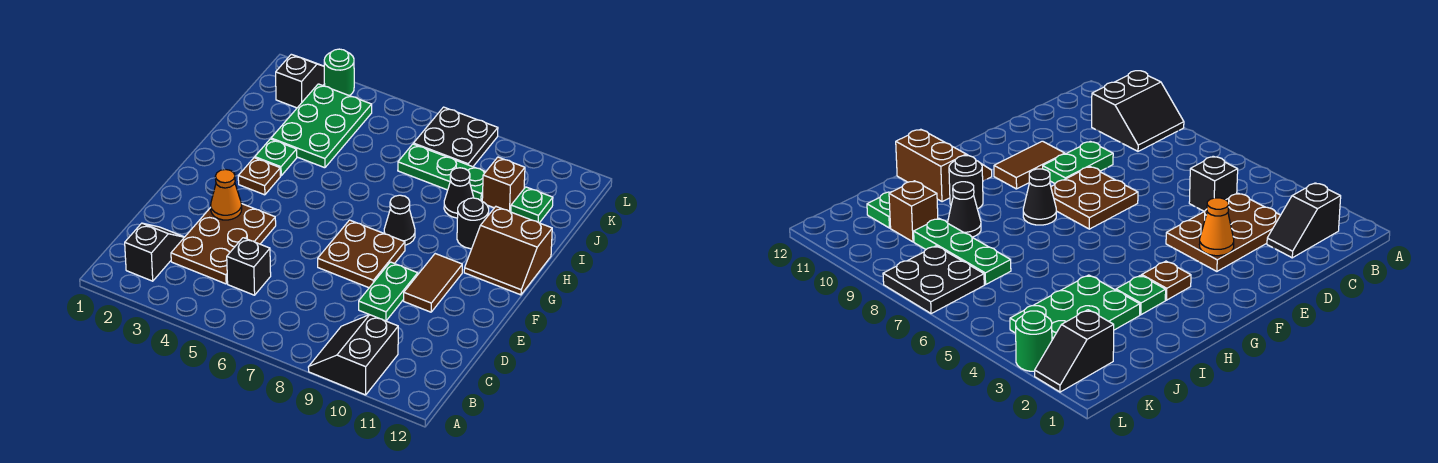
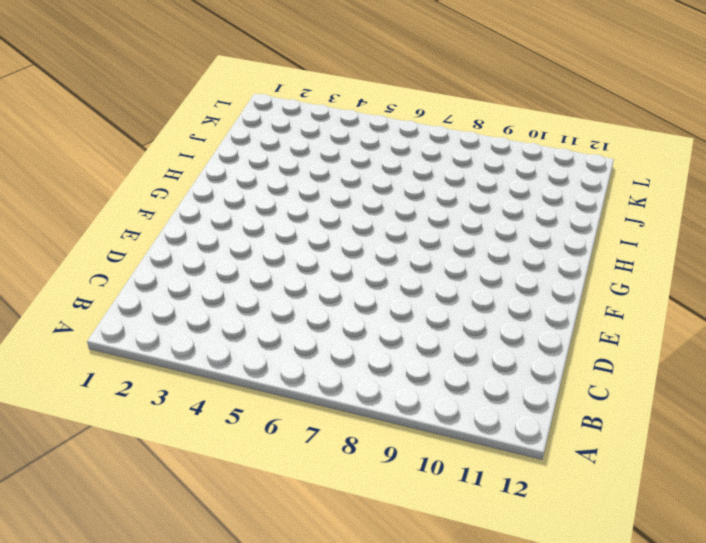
none -> black 2x2 slope [308,315,398,395]
none -> black 1x2 slope [125,223,184,281]
none -> brown 2x3 plate [171,204,276,284]

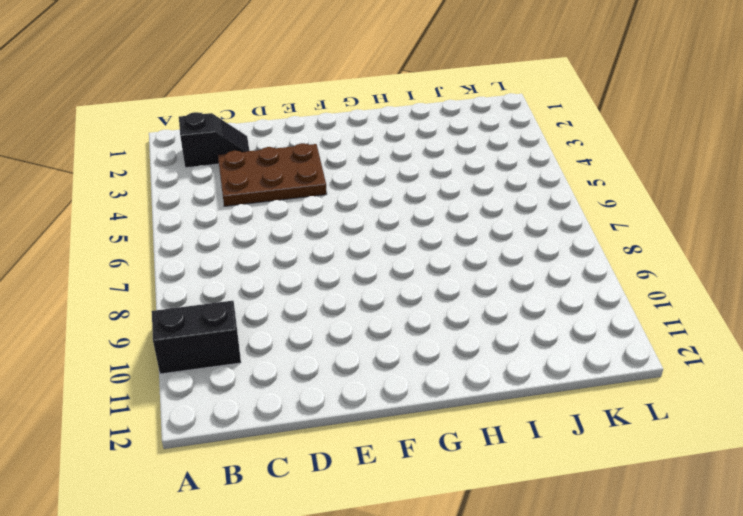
none -> black 1x1 brick [227,238,271,295]
none -> green 1x2 plate [359,262,418,321]
none -> brown 2x2 plate [318,220,405,288]

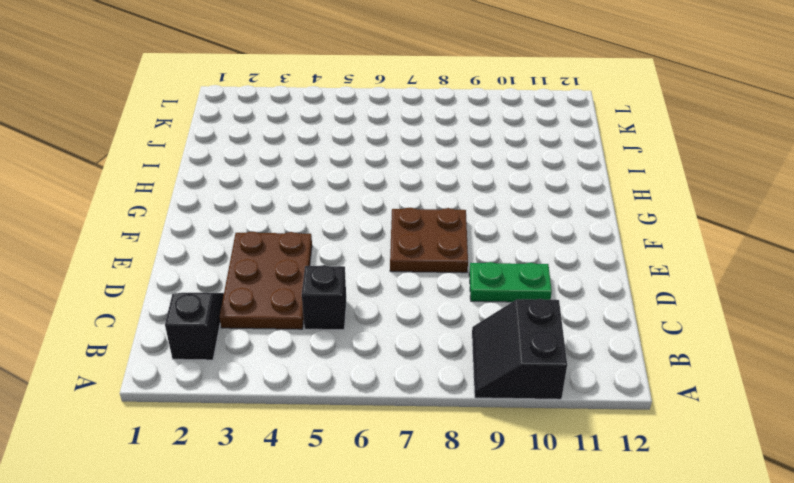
green 1x2 plate [469,262,552,302] -> green 1x2 plate turned to [359,262,418,321]
none -> brown 1x2 tile [404,254,462,312]
none -> brown 1x1 plate [238,158,280,195]
none -> black 1x1 cone [384,195,415,245]

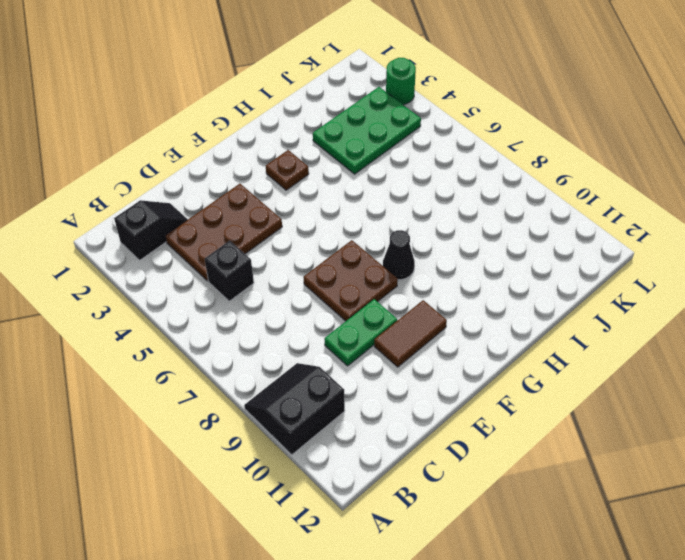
none -> brown 2x2 slope [464,207,552,295]
none -> green 1x1 plate [255,139,297,176]
none -> black 1x1 round brick [457,198,489,249]

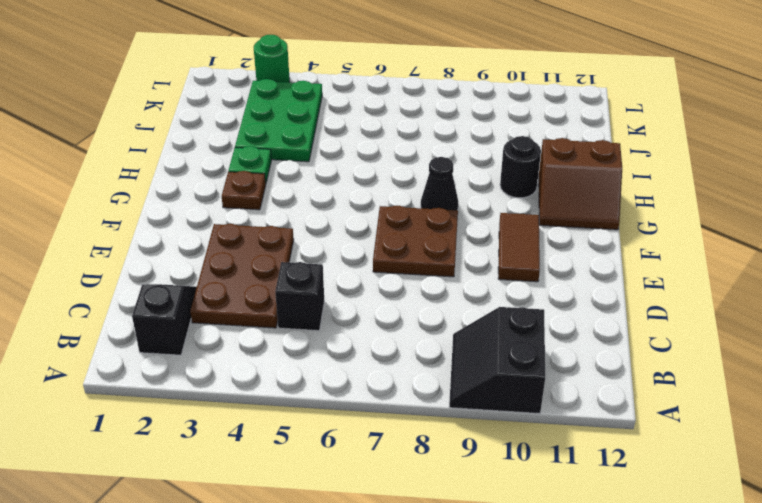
none -> green 1x2 plate [359,262,418,321]
none -> black 1x1 cone [444,168,474,218]
none -> green 1x3 plate [398,144,485,201]

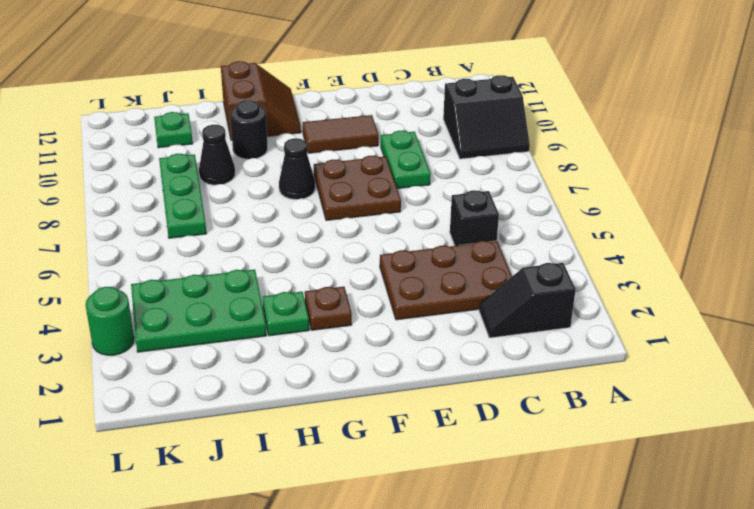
green 1x2 plate [381,131,431,189] -> green 1x2 plate turned to [359,262,418,321]
none -> brown 1x1 brick [482,157,525,212]
none -> black 1x2 slope [276,54,324,108]
none -> black 2x2 plate [413,107,498,167]

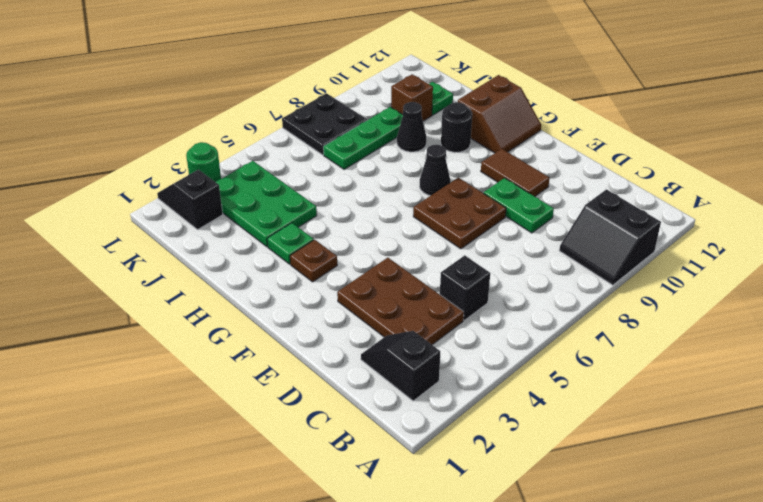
none -> orange 1x1 cone [211,169,242,220]

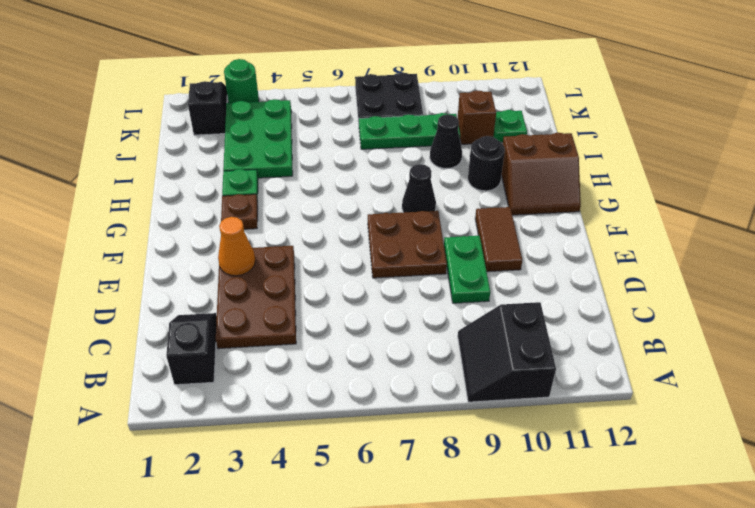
none -> black 1x1 brick [227,238,271,295]

